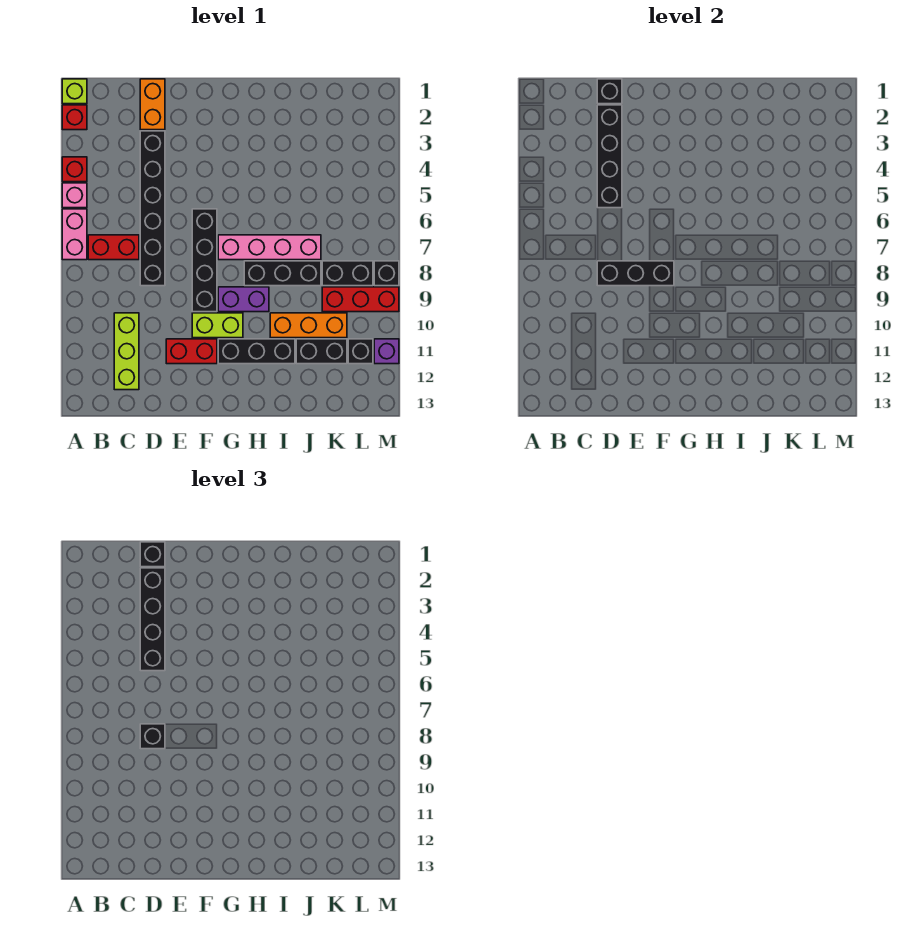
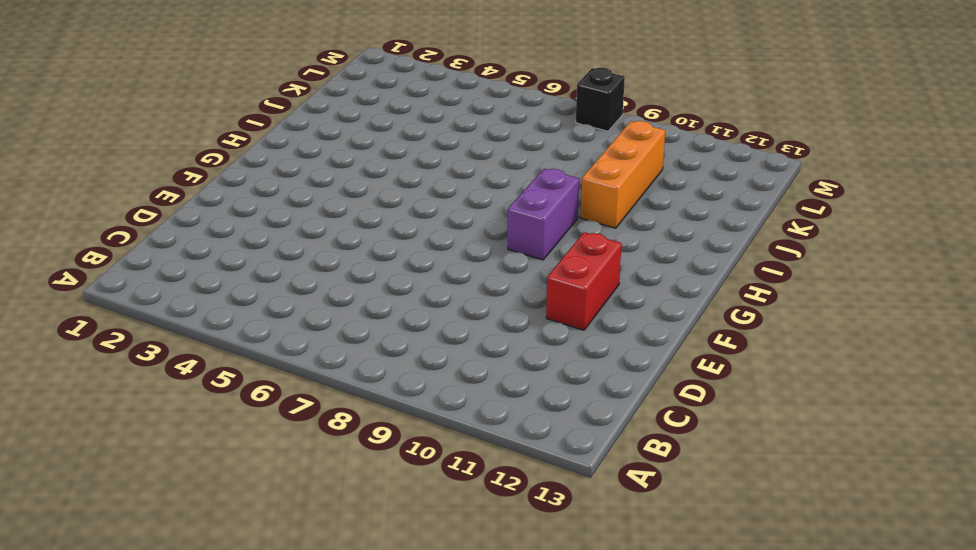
none -> lime 1x1 brick [62,79,87,104]
none -> red 1x1 brick [62,105,87,130]
none -> red 1x1 brick [62,157,87,182]

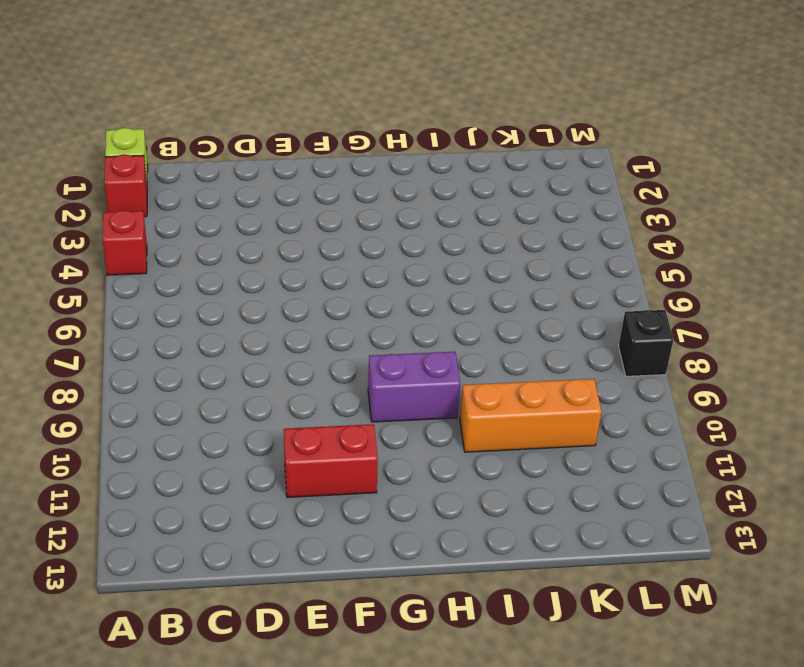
none -> pink 1x1 brick [62,183,87,208]
none -> pink 1x2 brick [62,209,87,260]
none -> red 1x2 brick [88,235,139,260]

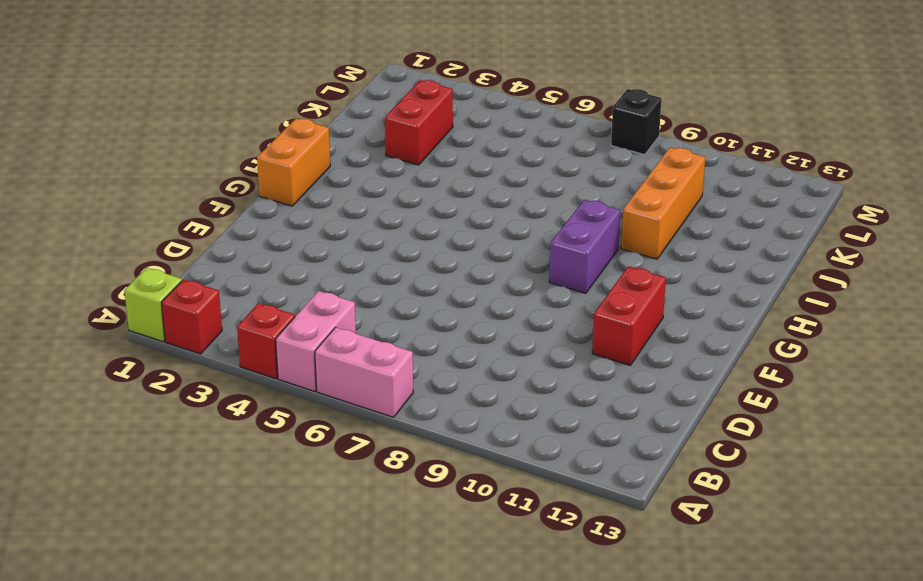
pink 1x2 brick [276,291,356,391] -> pink 1x1 brick [62,183,87,208]
orange 1x2 brick [257,118,330,206] -> orange 1x2 brick turned to [140,79,165,130]
red 1x2 brick [385,80,453,165] -> red 1x2 brick moved to [88,235,139,260]
none -> lime 1x3 brick [114,313,139,390]
none -> black 1x6 brick [140,131,165,286]
none -> black 1x4 brick [192,209,217,312]

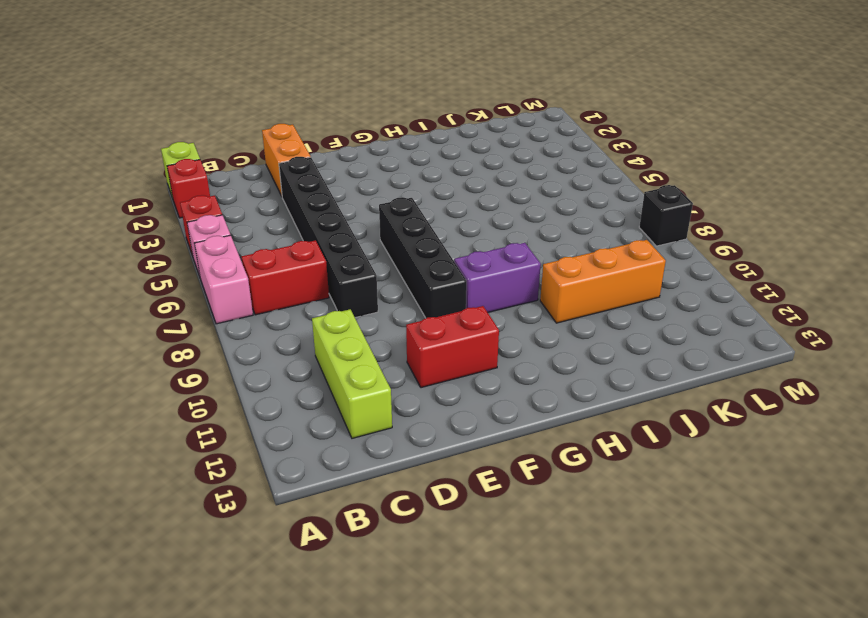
none -> lime 1x2 brick [192,313,243,338]
none -> pink 1x4 brick [218,235,321,260]
none -> black 1x3 brick [218,339,295,364]

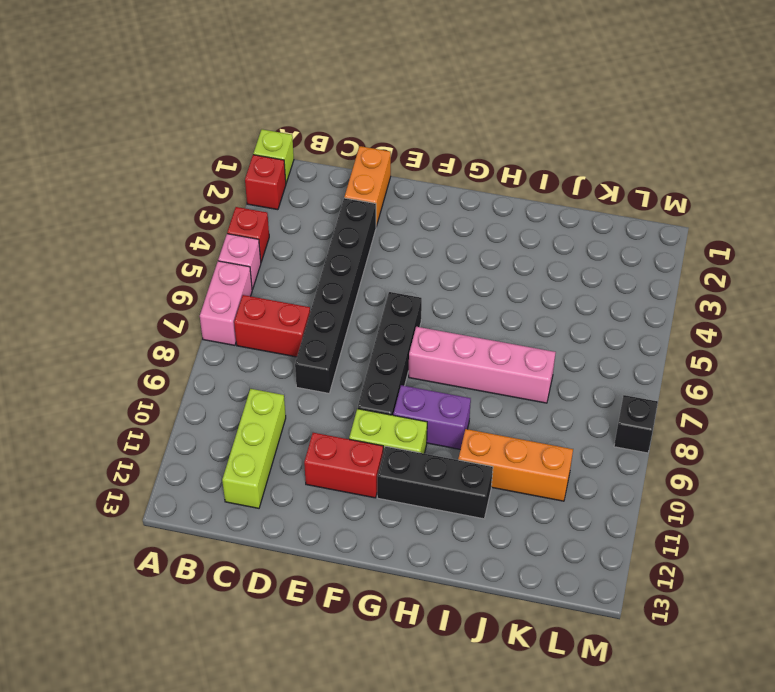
none -> black 1x3 brick [244,261,321,286]
none -> black 1x2 brick [296,339,347,364]
none -> black 1x2 brick [322,261,373,286]

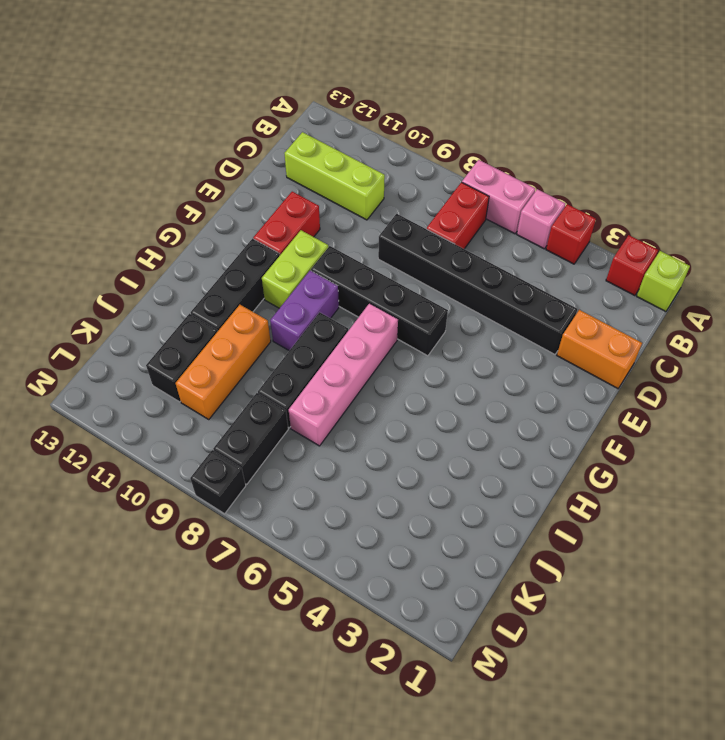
none -> red 1x3 brick [322,287,399,312]
none -> black 1x1 brick [348,339,373,364]
none -> purple 1x1 brick [374,339,399,364]

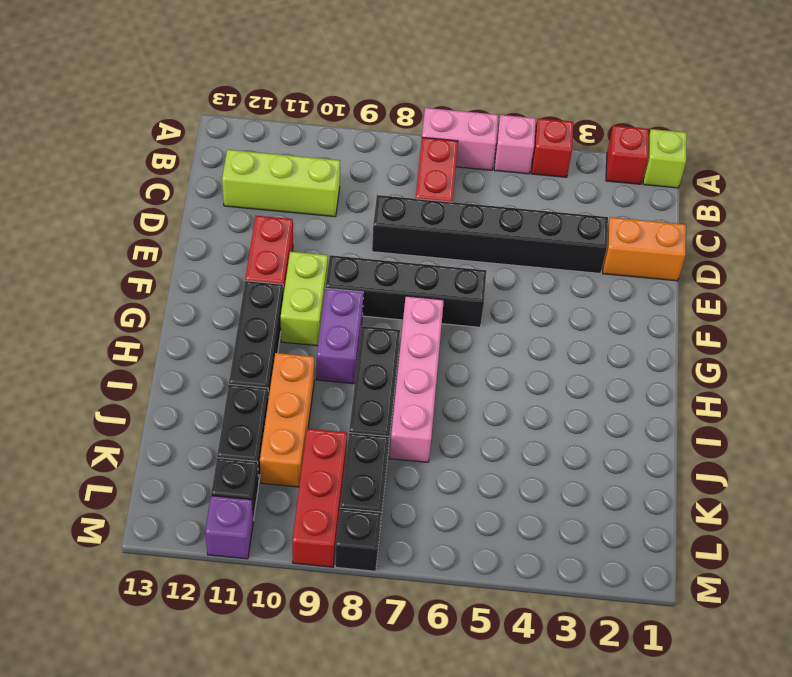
none -> black 1x1 brick [597,79,622,104]
none -> black 1x4 brick [597,105,622,208]
none -> black 1x3 brick [597,261,674,286]

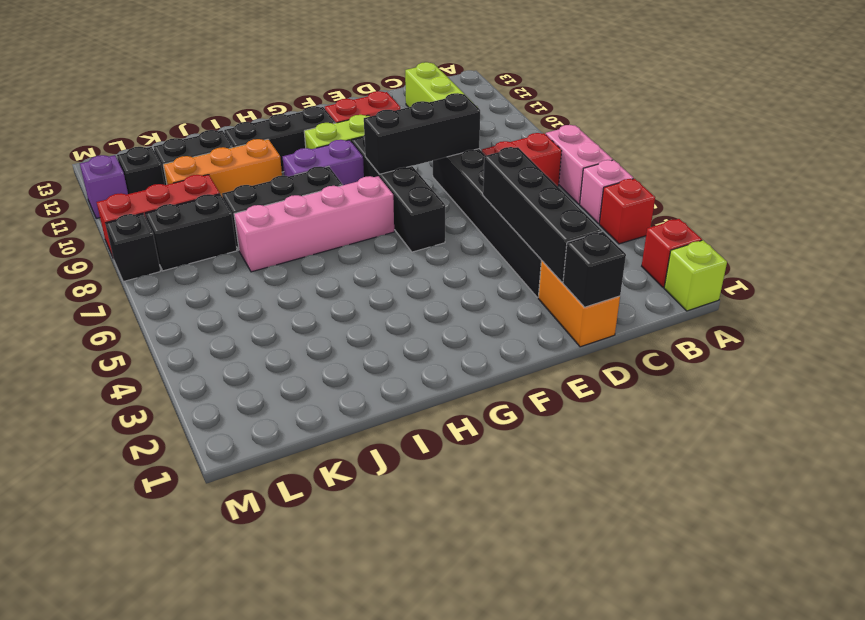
none -> black 1x1 brick [140,542,165,567]
none -> black 1x4 brick [140,568,165,671]
none -> black 1x1 brick [140,724,165,749]

